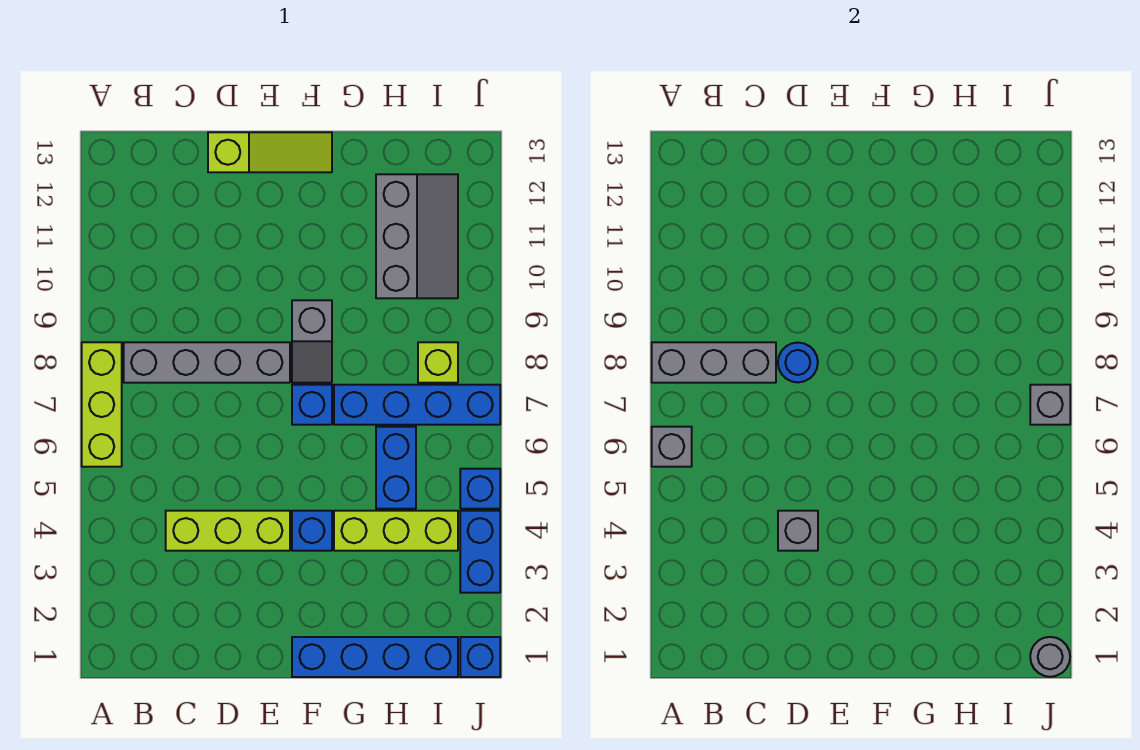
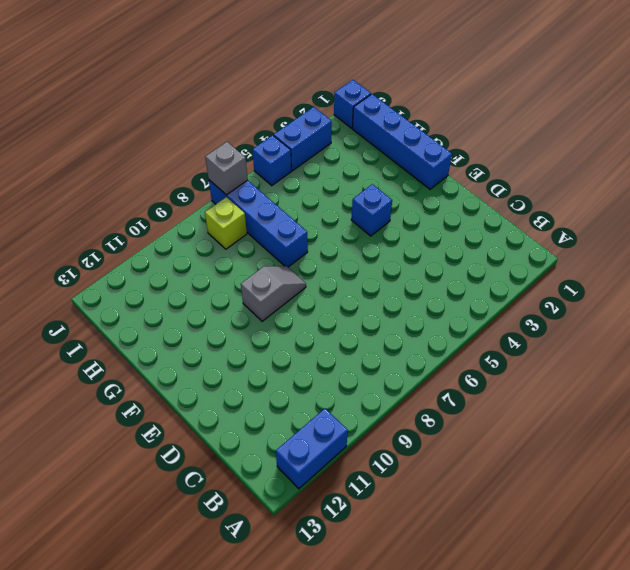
blue 1x2 brick [276,409,348,489] -> blue 1x2 brick moved to [376,427,416,509]
none -> lime 1x3 brick [82,342,122,467]
none -> grey 1x4 brick [124,342,290,383]
none -> lime 1x3 brick [166,511,290,551]

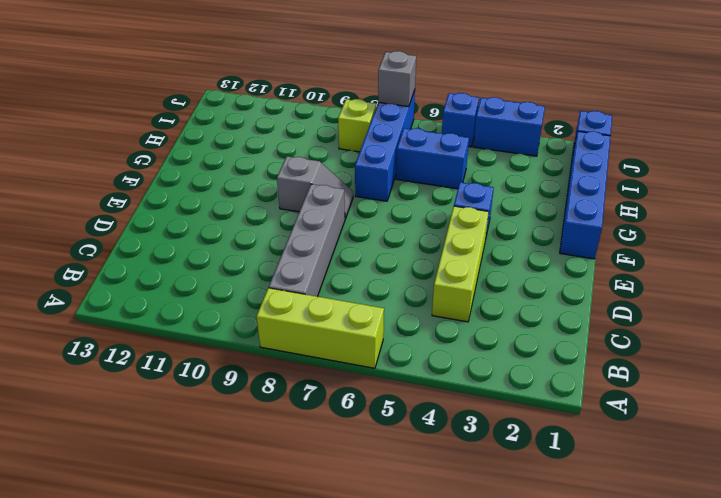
none -> lime 1x3 slope [208,132,332,172]
none -> blue 1x1 brick [292,385,332,425]
none -> lime 1x3 brick [334,511,458,551]

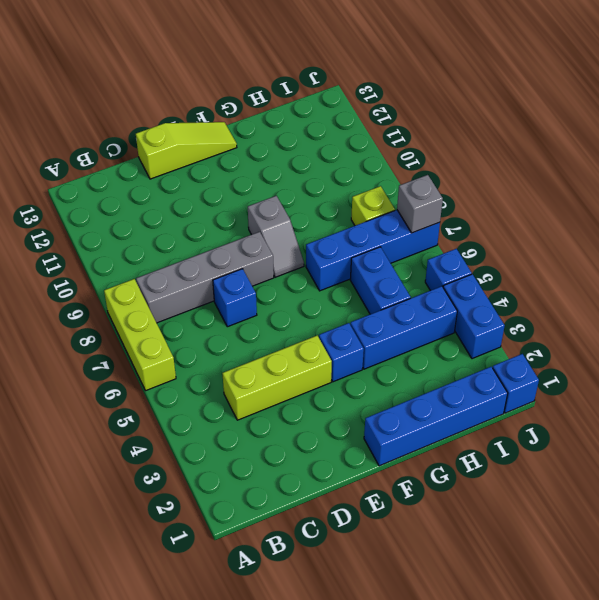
blue 1x1 brick [213,269,257,327] -> blue 1x1 brick moved to [292,385,332,425]
blue 1x3 brick [350,286,457,369] -> lime 1x3 brick [334,511,458,551]
none -> grey 2x3 slope [376,174,458,298]
none -> grey 1x1 brick [652,427,692,467]
none -> grey 1x3 brick [652,342,776,383]

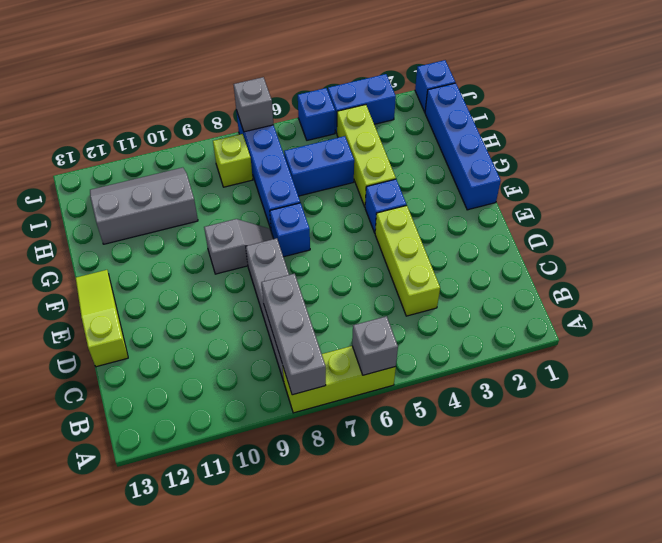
none -> grey 1x1 brick [778,511,818,551]
none -> blue 1x1 round brick [778,343,818,382]
none -> grey 1x1 round brick [1030,637,1070,677]

